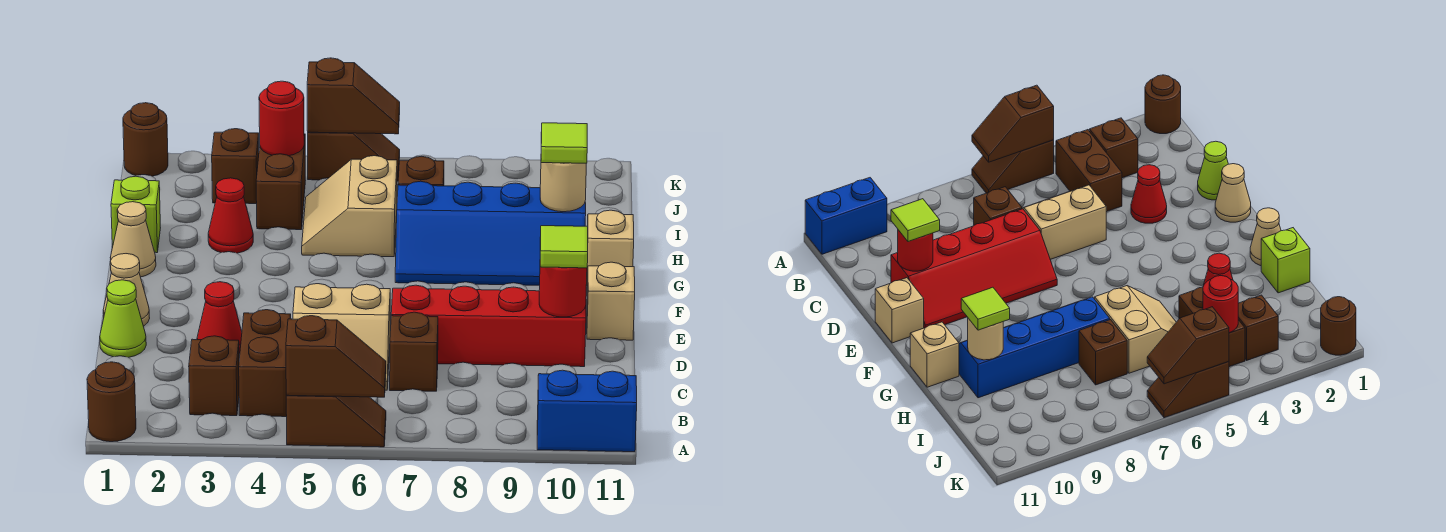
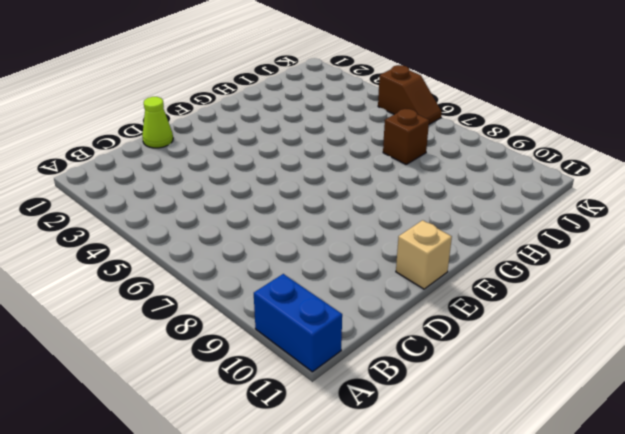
none -> brown 1x1 round brick [87,362,136,442]
none -> brown 1x2 slope [286,395,386,447]
none -> brown 1x1 brick [189,336,239,416]
none -> brown 1x2 brick [239,310,291,417]

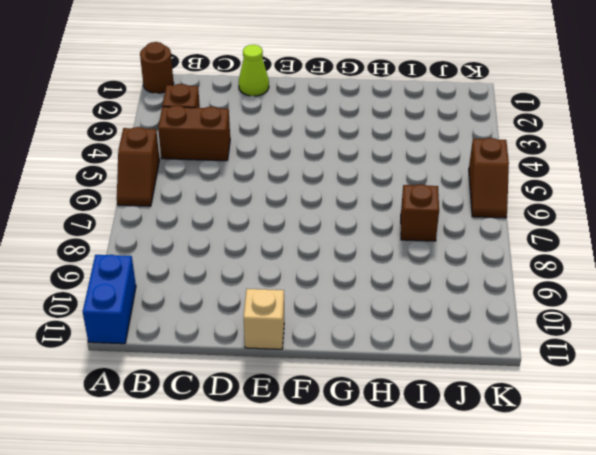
none -> tan 2x2 slope [293,284,390,390]
none -> brown 1x1 brick [390,312,438,391]
none -> red 1x1 cone [197,282,242,354]
none -> red 2x4 slope [391,285,586,367]

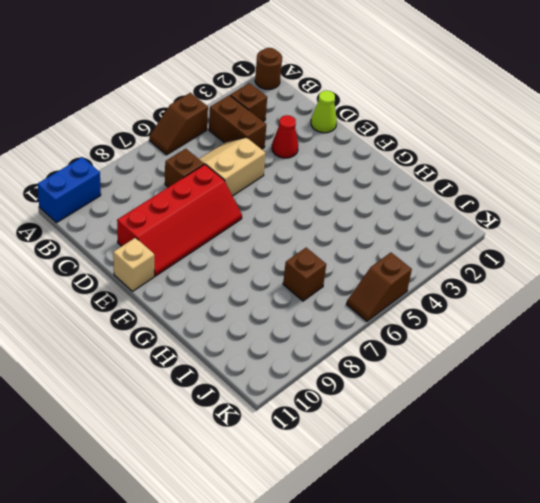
none -> tan 1x1 cone [103,254,150,326]
none -> tan 1x1 cone [110,202,156,277]
none -> blue 2x4 slope [395,181,586,285]
none -> tan 1x1 brick [587,210,634,286]

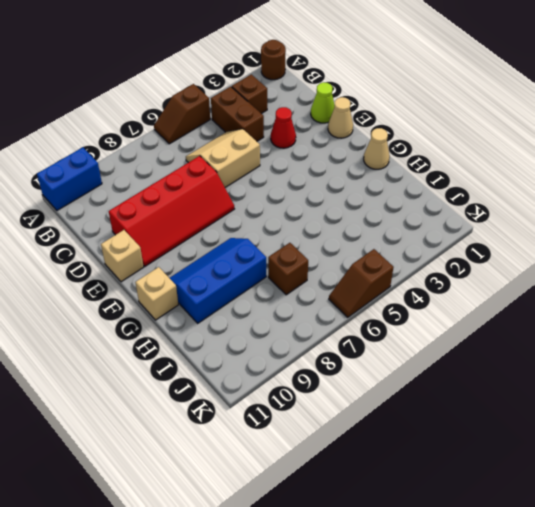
blue 2x3 slope [170,238,266,323] -> blue 2x4 slope [395,181,586,285]
none -> brown 1x1 brick [390,312,438,391]
none -> lime 1x1 brick [111,176,160,253]
none -> red 1x1 cone [208,178,253,253]
none -> tan 2x2 slope [302,156,397,257]

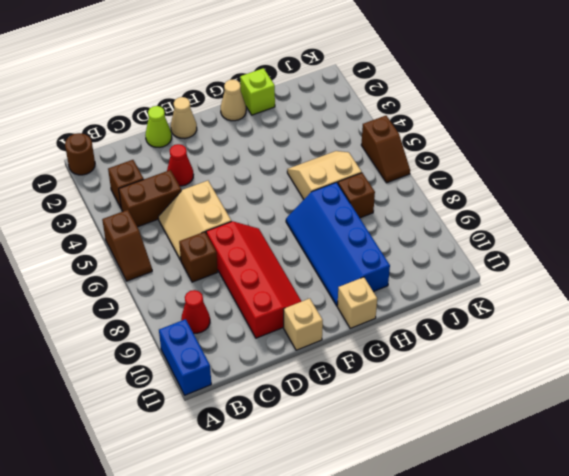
red 1x1 cone [181,290,210,333] -> red 1x1 cone moved to [208,178,253,253]
none -> brown 1x2 brick [256,134,305,230]
none -> brown 1x1 brick [212,129,259,204]
none -> brown 1x1 round brick [123,103,168,176]
none -> brown 1x2 slope [286,316,386,397]

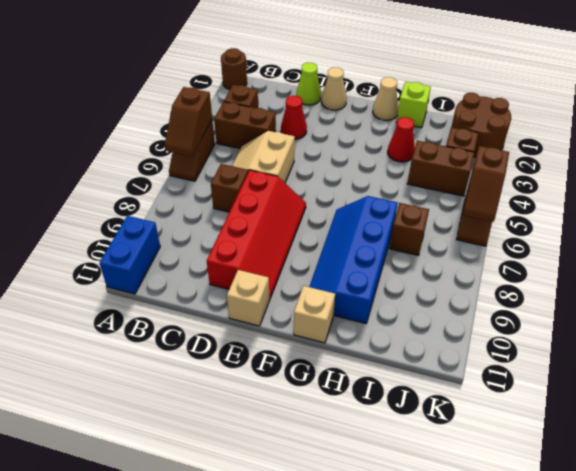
brown 2x2 round brick [451,93,511,157] -> brown 1x1 round brick [123,103,168,176]
none -> tan 2x2 slope [302,156,397,257]
none -> red 1x1 round brick [539,267,587,317]
none -> tan 1x1 round brick [540,163,587,212]
none -> red 1x1 round brick [259,81,304,156]

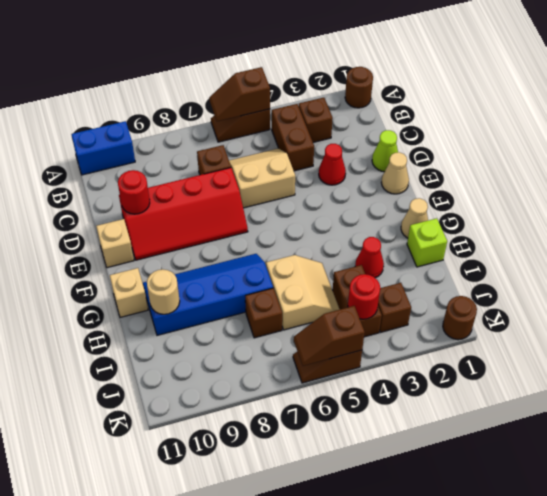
none -> lime 1x1 tile [540,226,588,268]
none -> lime 1x1 tile [541,123,587,163]

